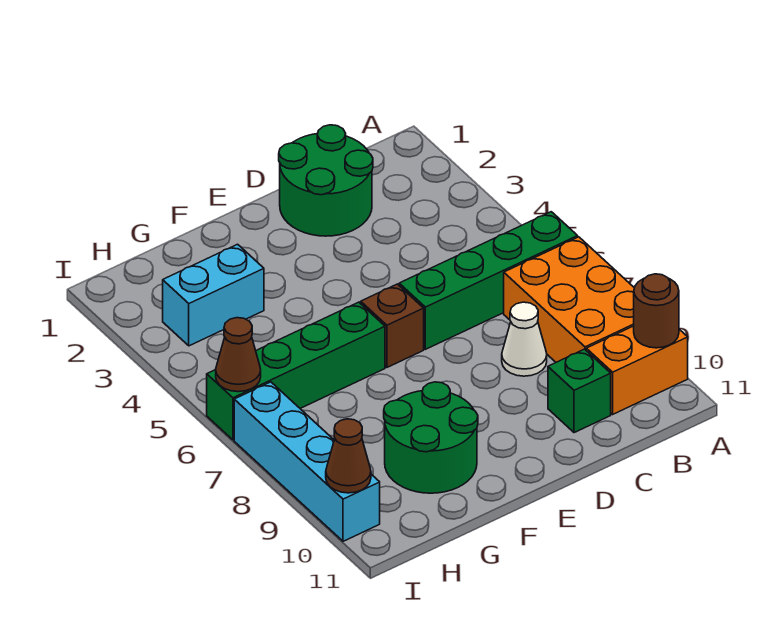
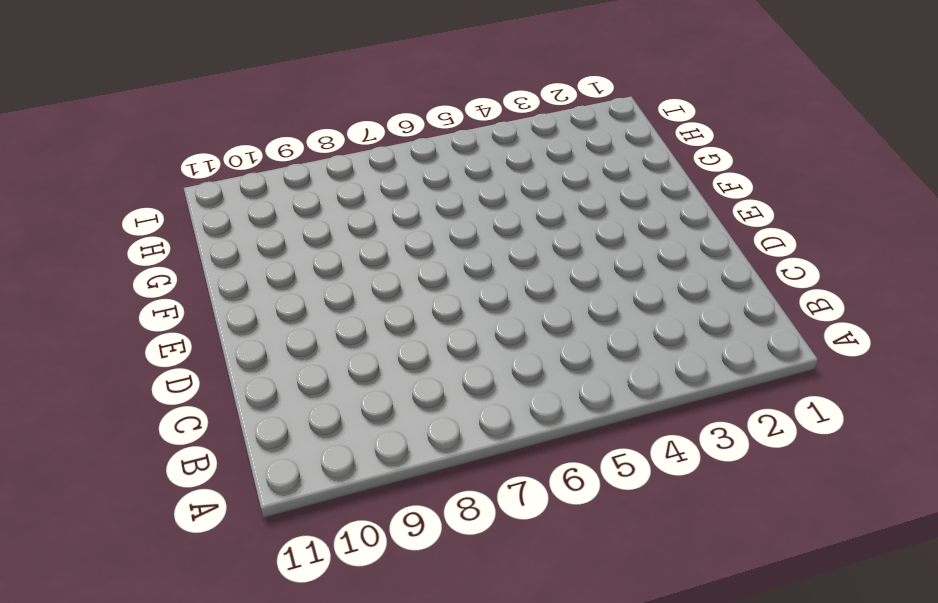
none -> green 1x4 brick [399,212,578,349]
none -> orange 2x3 brick [504,237,634,362]
none -> orange 1x2 brick [586,326,688,414]

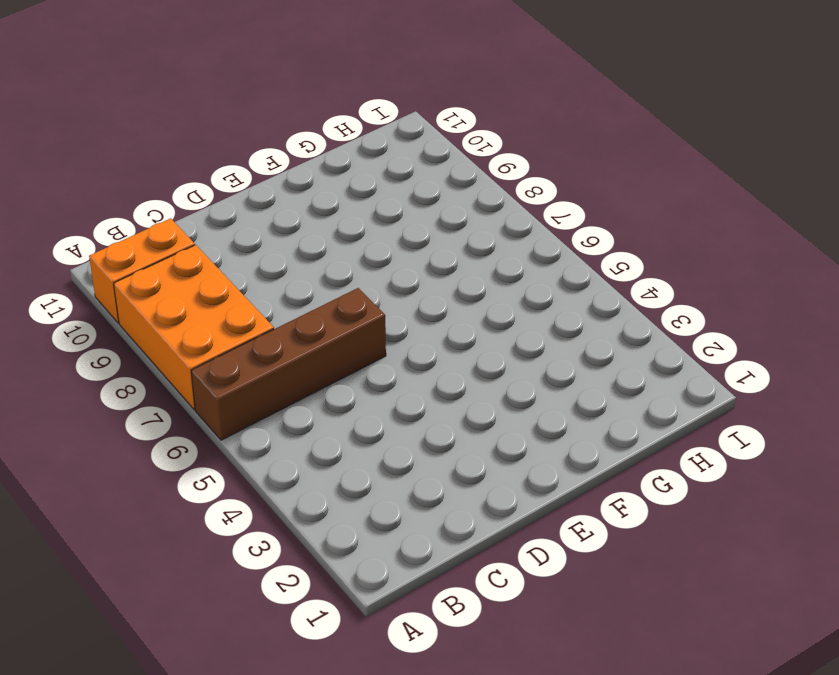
brown 1x4 brick [191,288,386,440] -> green 1x4 brick [399,212,578,349]
none -> green 2x2 round brick [279,125,373,236]
none -> white 1x1 cone [502,302,547,376]
none -> green 1x1 brick [548,349,611,433]

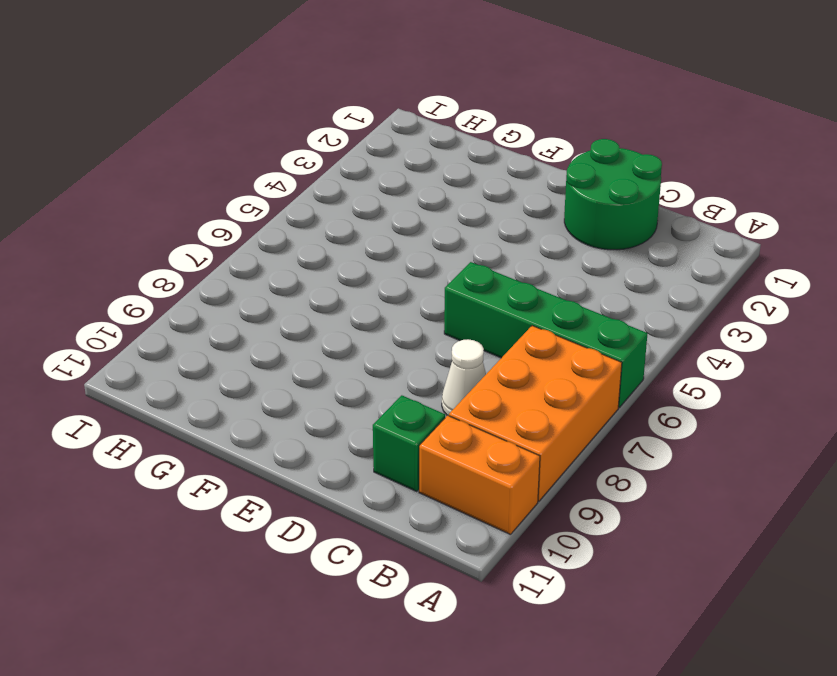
none -> brown 1x1 brick [361,284,424,367]
none -> green 1x4 brick [207,302,385,440]
none -> green 2x2 round brick [384,382,478,493]

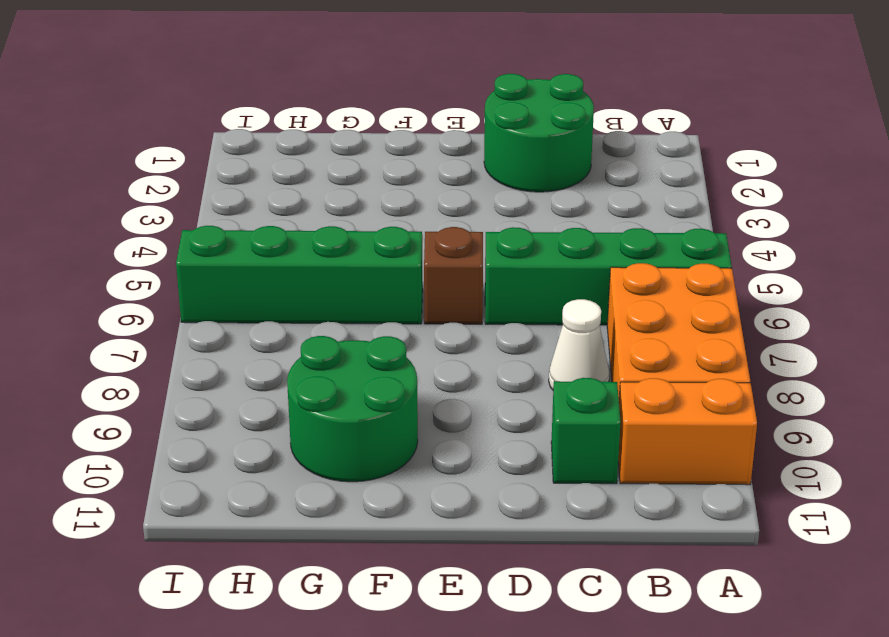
none -> cyan 1x2 brick [163,244,264,346]
none -> cyan 1x4 brick [234,382,380,541]
none -> brown 1x1 round brick [634,274,679,348]

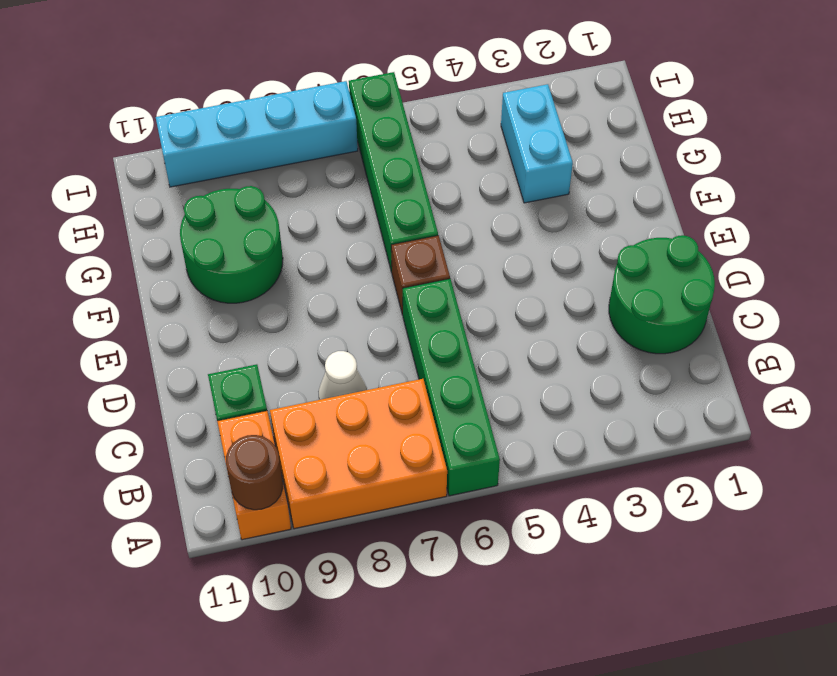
none -> brown 1x1 cone [216,318,261,392]
none -> brown 1x1 cone [326,419,371,493]

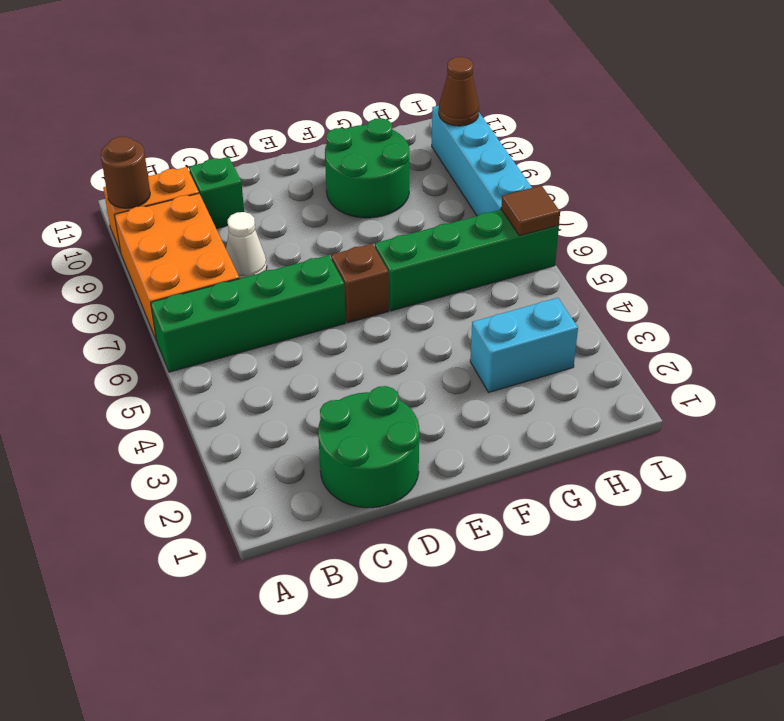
brown 1x1 tile [501,185,560,236] -> brown 1x1 cone [216,318,261,392]

